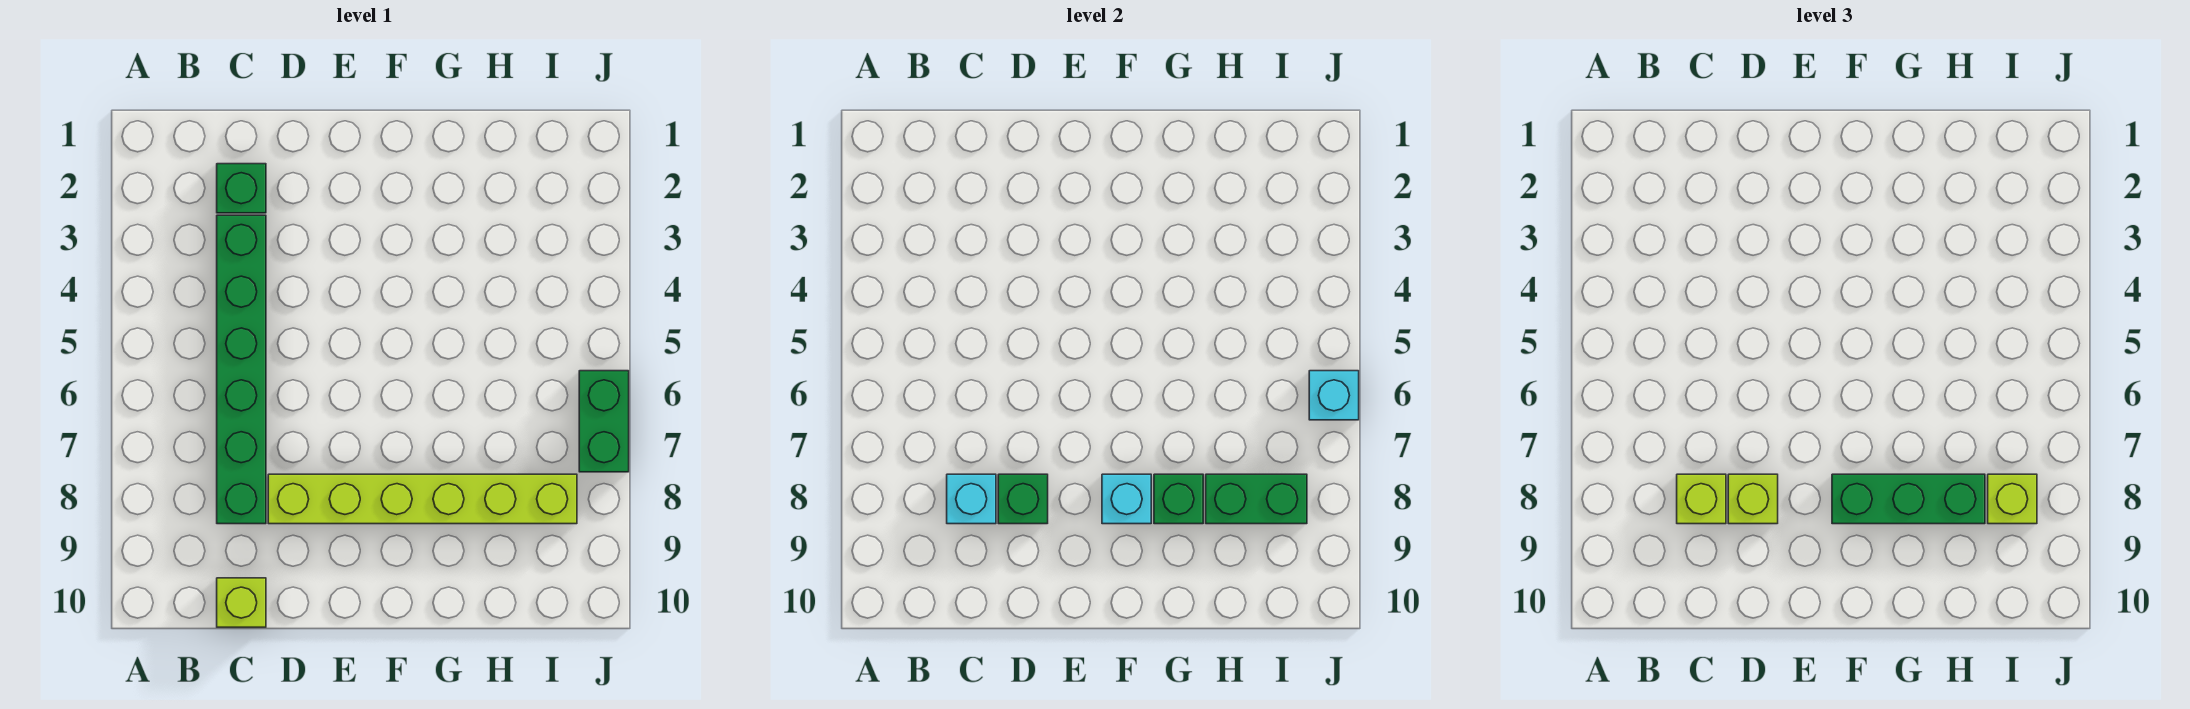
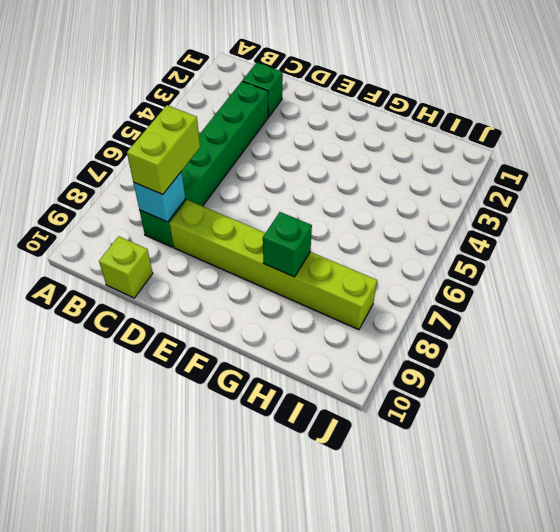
lime 1x2 brick [127,105,200,195] -> lime 1x1 brick [1677,474,1726,524]
none -> green 1x2 brick [579,371,629,472]
none -> green 1x1 brick [998,474,1048,524]
none -> cyan 1x1 brick [1102,474,1151,524]

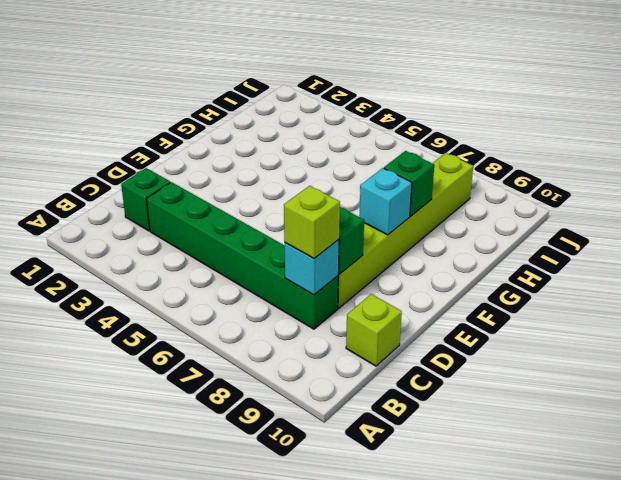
none -> green 1x2 brick [579,371,629,472]
none -> green 1x2 brick [1206,474,1307,524]
none -> cyan 1x1 brick [1309,371,1359,420]

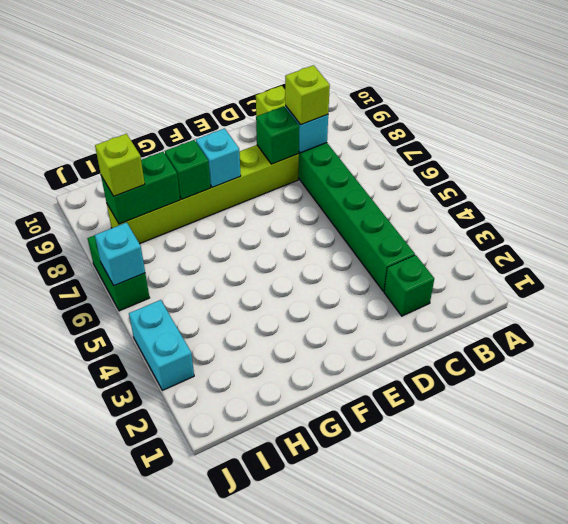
cyan 1x2 brick [129,300,194,390] -> none
none -> lime 1x1 brick [1728,474,1778,524]
none -> green 1x3 brick [1832,474,1985,524]

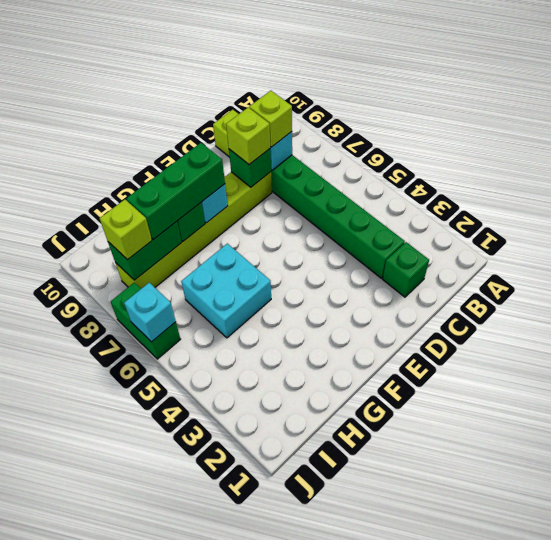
cyan 2x2 brick [181,244,271,338] -> none

